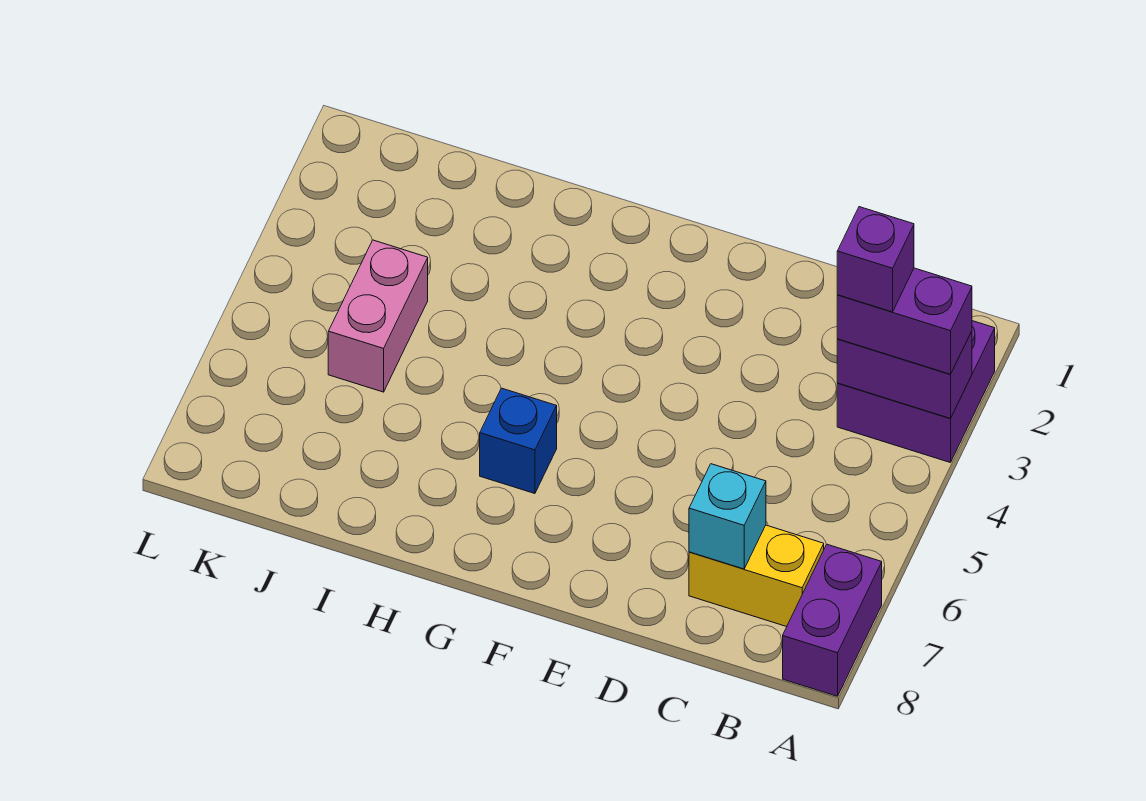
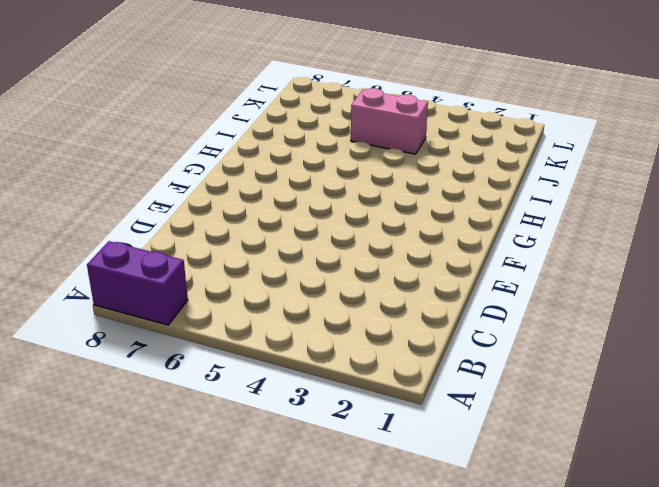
none -> purple 2x2 brick [837,321,995,463]
none -> yellow 1x2 brick [689,525,824,627]

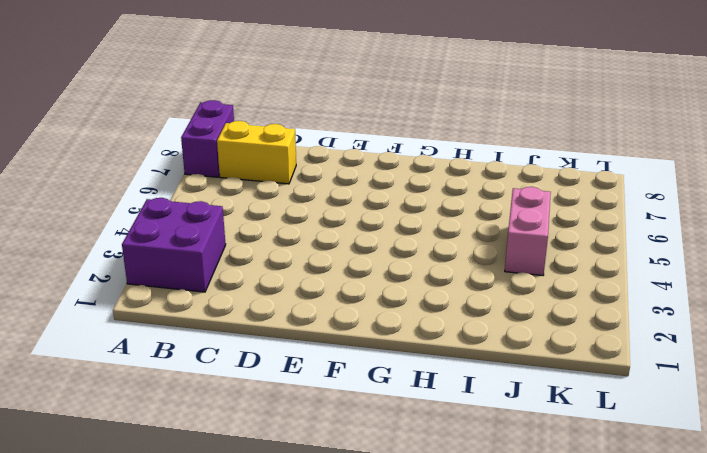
none -> blue 1x1 brick [480,388,557,494]
none -> purple 1x2 brick [837,331,972,418]

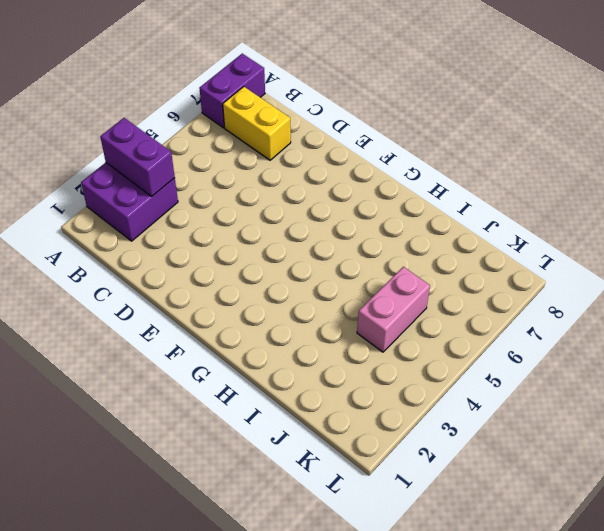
none -> blue 1x1 brick [480,388,557,494]
none -> cyan 1x1 brick [689,464,766,569]

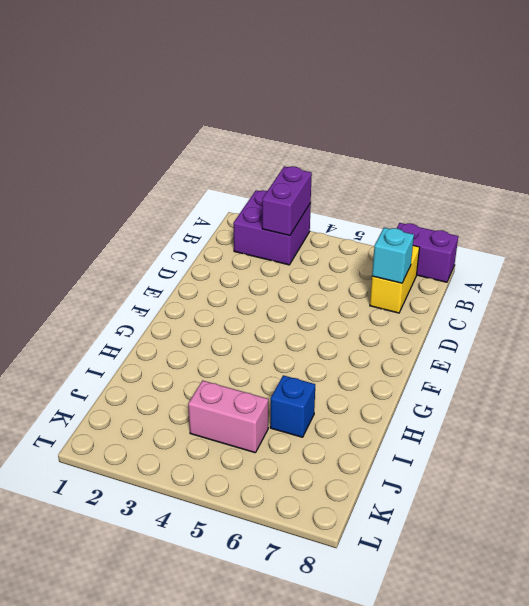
blue 1x1 brick [270,375,315,437] -> blue 1x1 brick moved to [480,388,557,494]
none -> purple 1x2 brick [837,268,972,374]
none -> purple 1x1 brick [837,207,914,312]

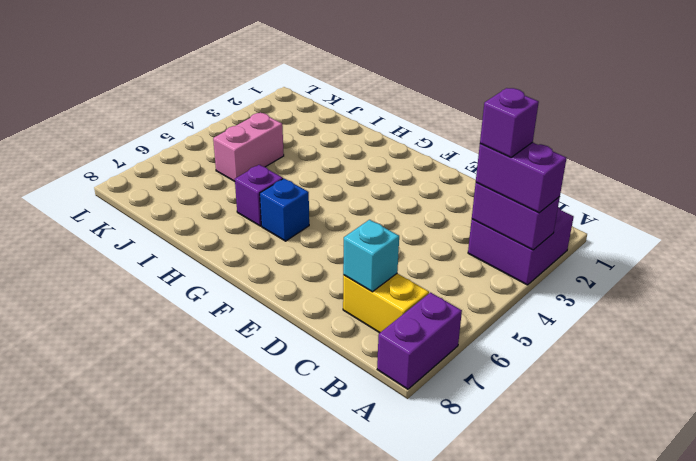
purple 1x1 brick [235,165,283,226] -> none

